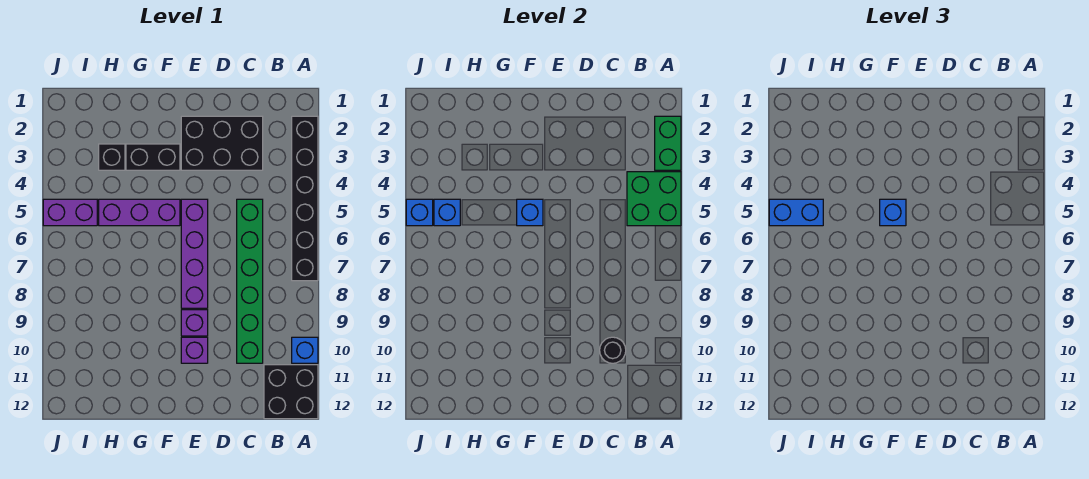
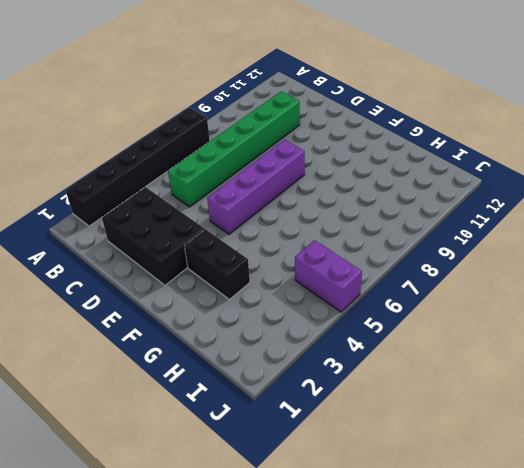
none -> blue 1x1 brick [292,337,318,363]
none -> black 2x2 brick [264,365,318,419]
none -> purple 1x1 brick [181,310,208,336]

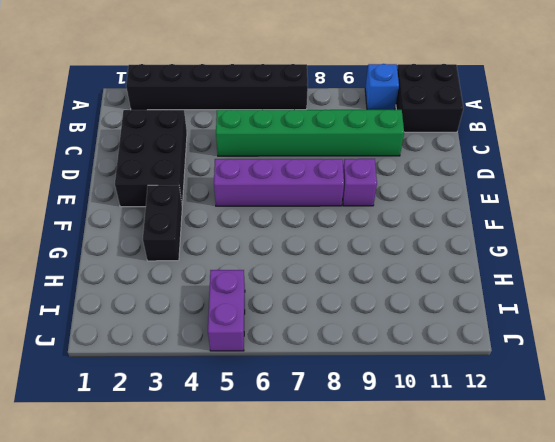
none -> purple 1x1 brick [181,337,208,363]
none -> purple 1x3 brick [99,199,180,226]
none -> black 1x1 brick [99,144,125,170]

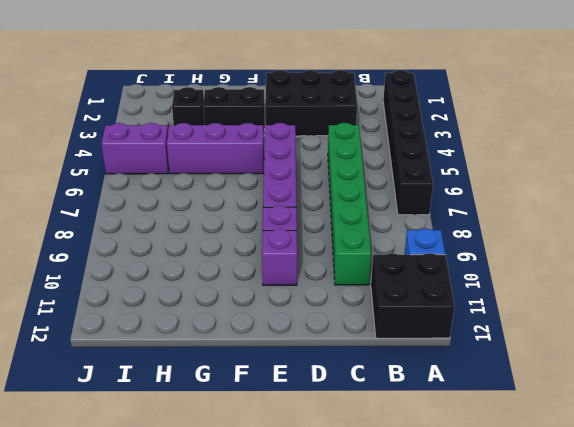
none -> green 1x2 brick [655,116,681,170]
none -> green 2x2 brick [627,172,681,226]
none -> black 1x1 round brick [600,337,626,363]

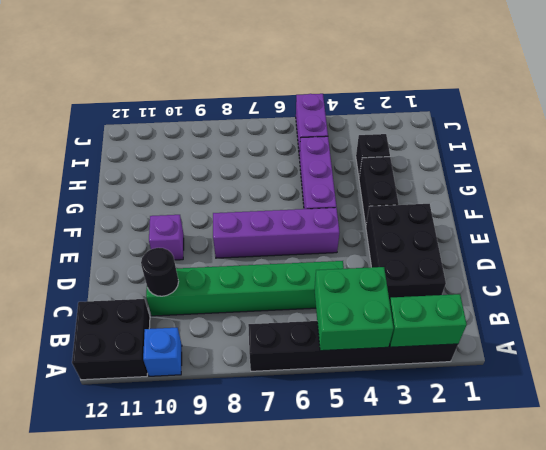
none -> purple 1x1 brick [181,310,208,336]
none -> blue 1x1 brick [517,199,543,226]
none -> blue 1x1 brick [434,199,460,226]

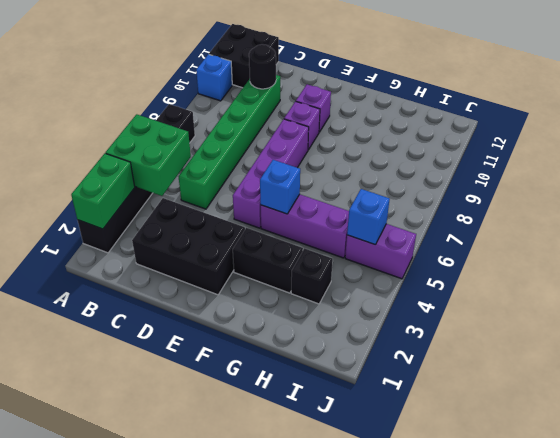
none -> blue 1x1 brick [406,199,433,226]
none -> blue 1x1 brick [880,199,906,226]
none -> blue 1x2 brick [769,199,823,226]

